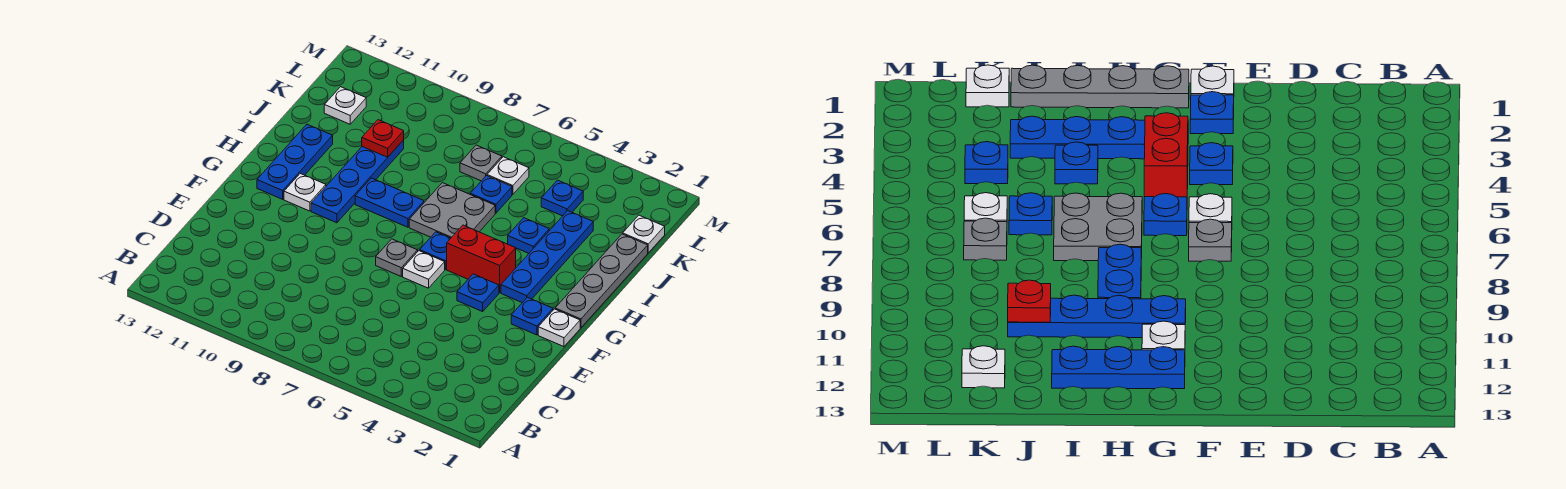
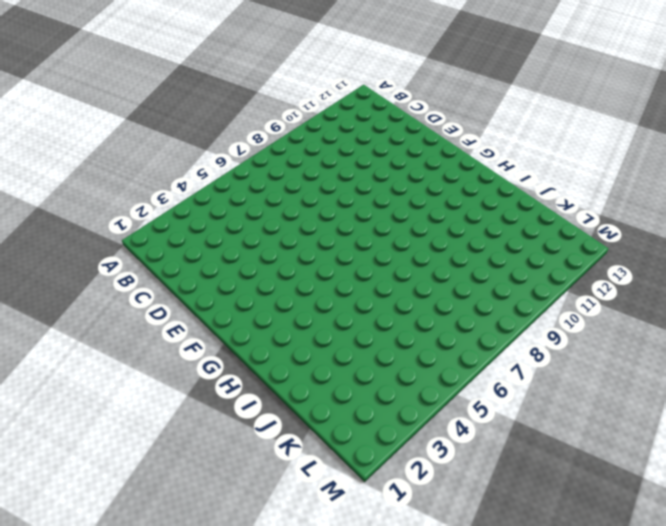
none -> white 1x1 plate [538,309,580,347]
none -> blue 1x1 plate [511,297,553,335]
none -> blue 1x1 plate [457,274,499,312]

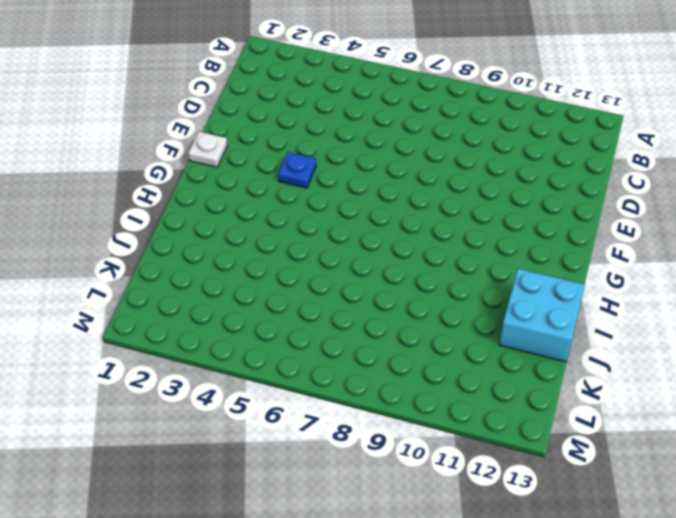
cyan 2x2 brick [499,269,585,362] -> blue 1x3 plate [257,124,333,199]
none -> blue 1x1 plate [511,297,553,335]
none -> white 1x1 plate [403,251,445,288]
none -> grey 1x1 plate [376,239,418,276]

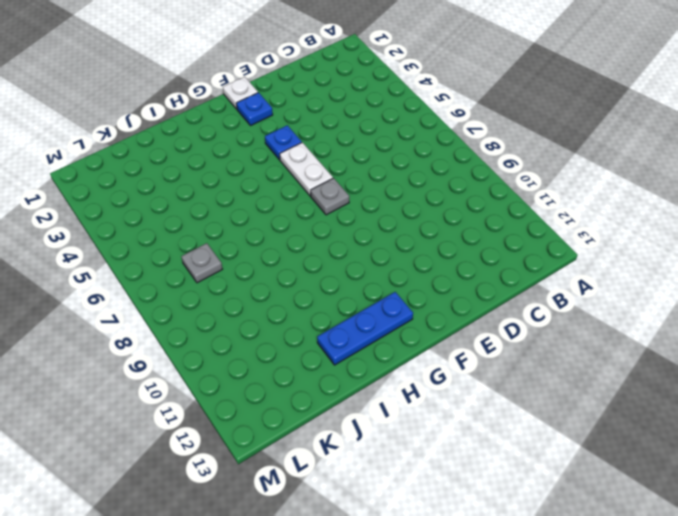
white 1x2 plate [280,142,333,196] -> white 1x1 plate [403,251,445,288]
none -> grey 1x4 plate [555,234,648,328]
none -> blue 1x4 plate [501,211,593,303]
none -> red 1x2 brick [447,225,516,293]

